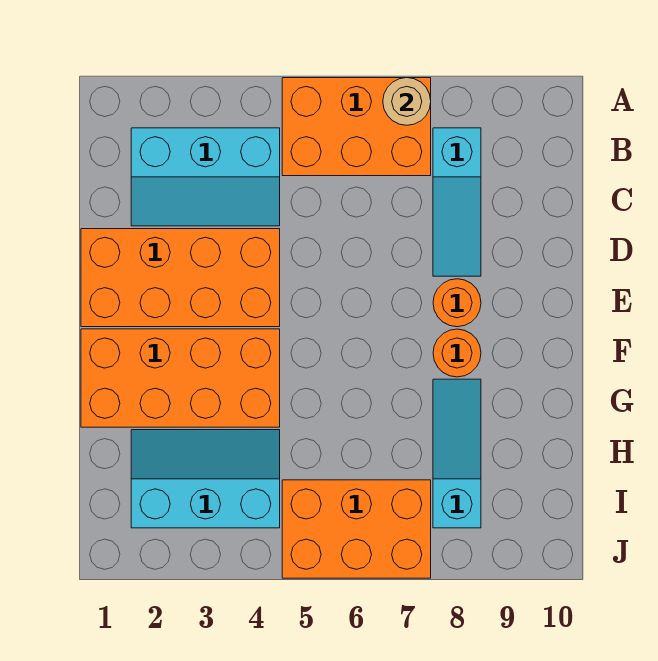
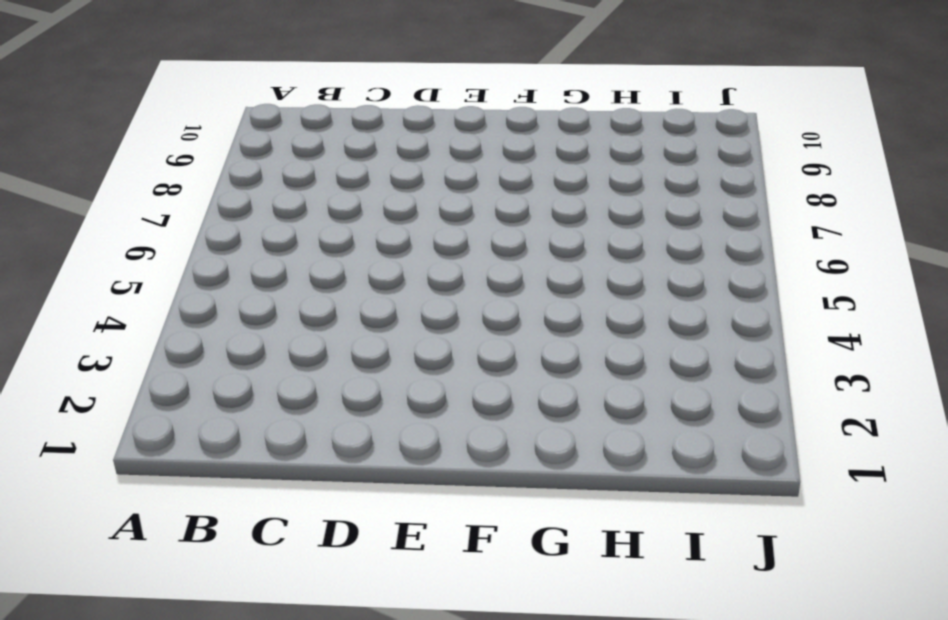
none -> orange 2x3 brick [282,78,431,176]
none -> cyan 2x3 slope [131,128,280,226]

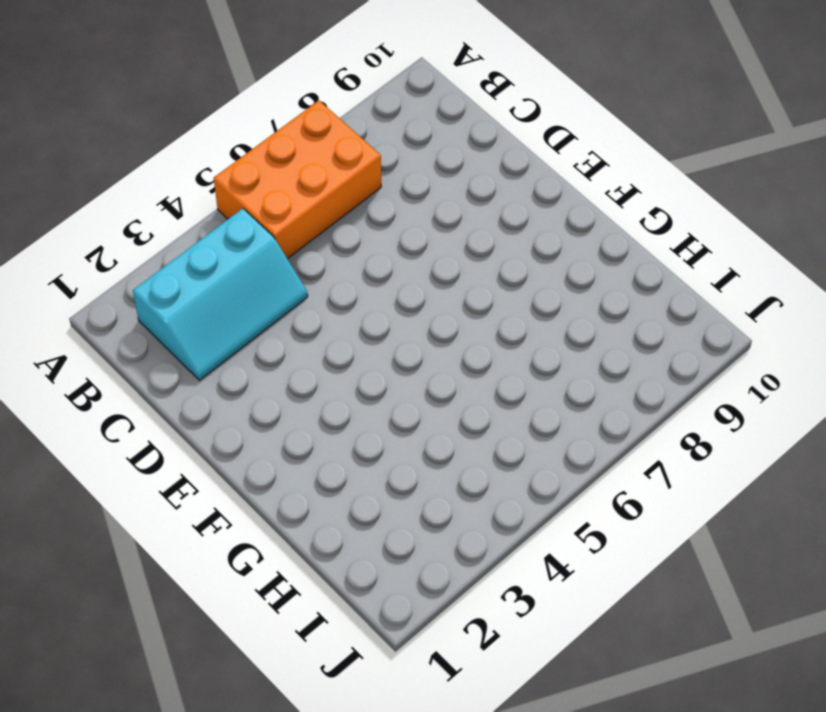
none -> cyan 1x3 slope [433,128,481,276]
none -> orange 2x4 brick [81,229,280,327]

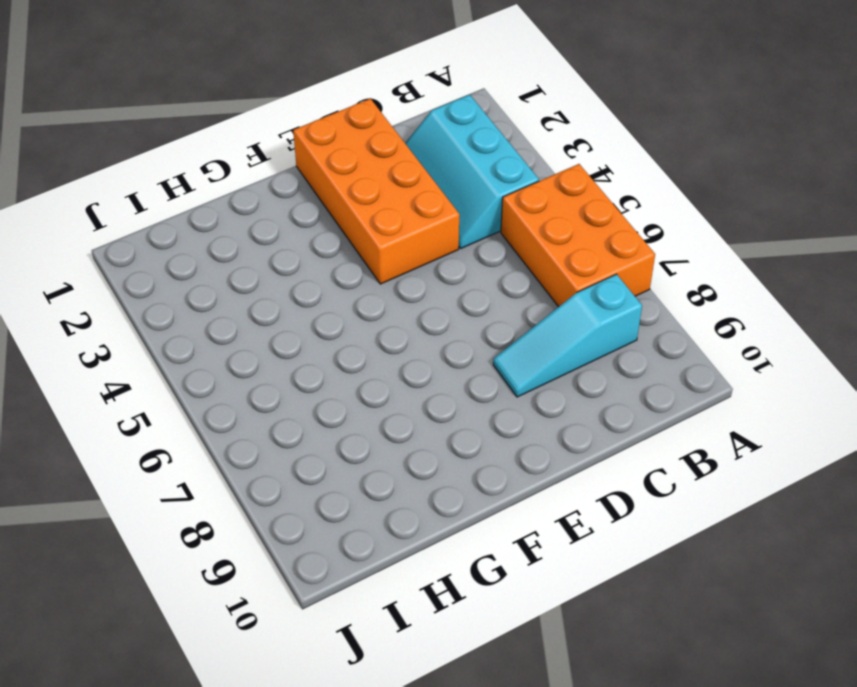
none -> orange 1x1 round brick [433,279,481,327]
none -> orange 2x4 brick [81,329,280,427]

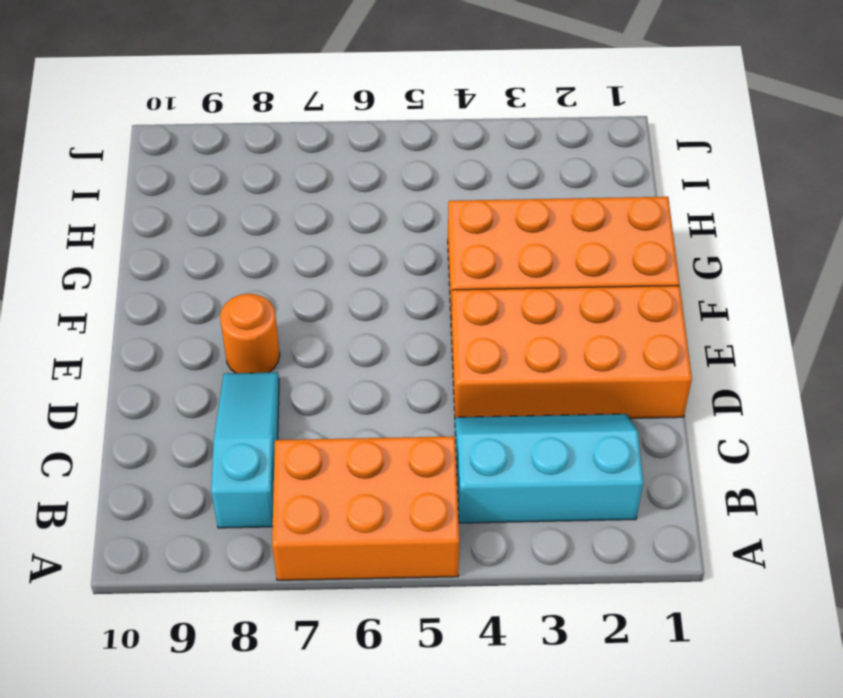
none -> orange 1x1 round brick [433,329,481,377]
none -> cyan 1x3 slope [433,379,481,528]

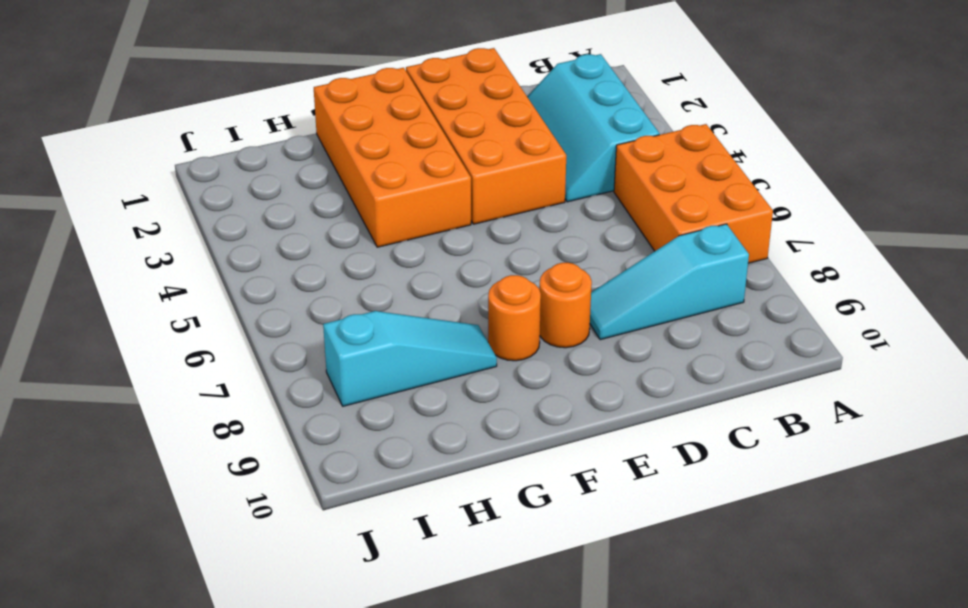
none -> cyan 2x3 slope [131,430,280,528]
none -> orange 2x3 brick [282,480,431,578]

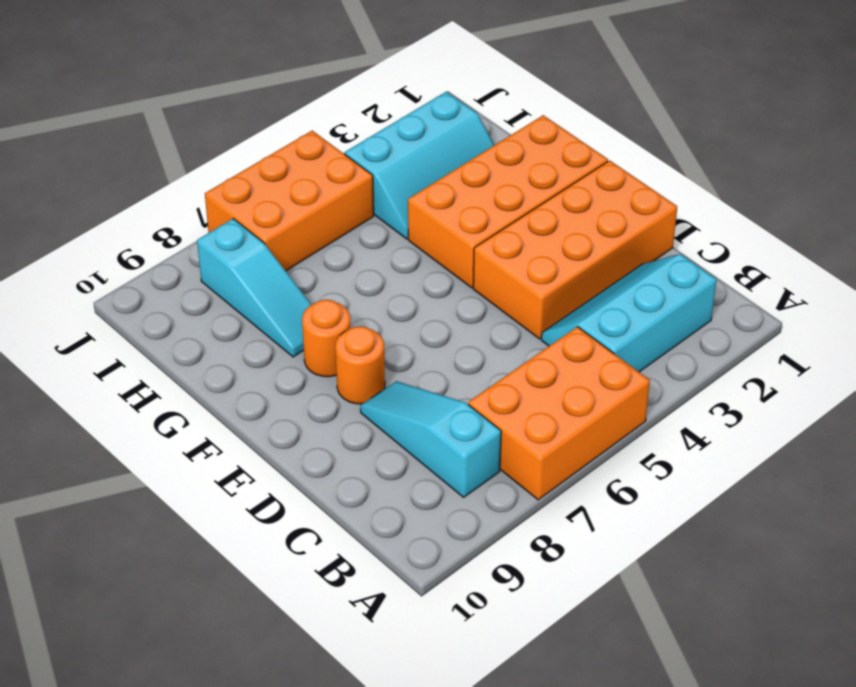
none -> tan 1x1 round brick [383,78,431,125]

